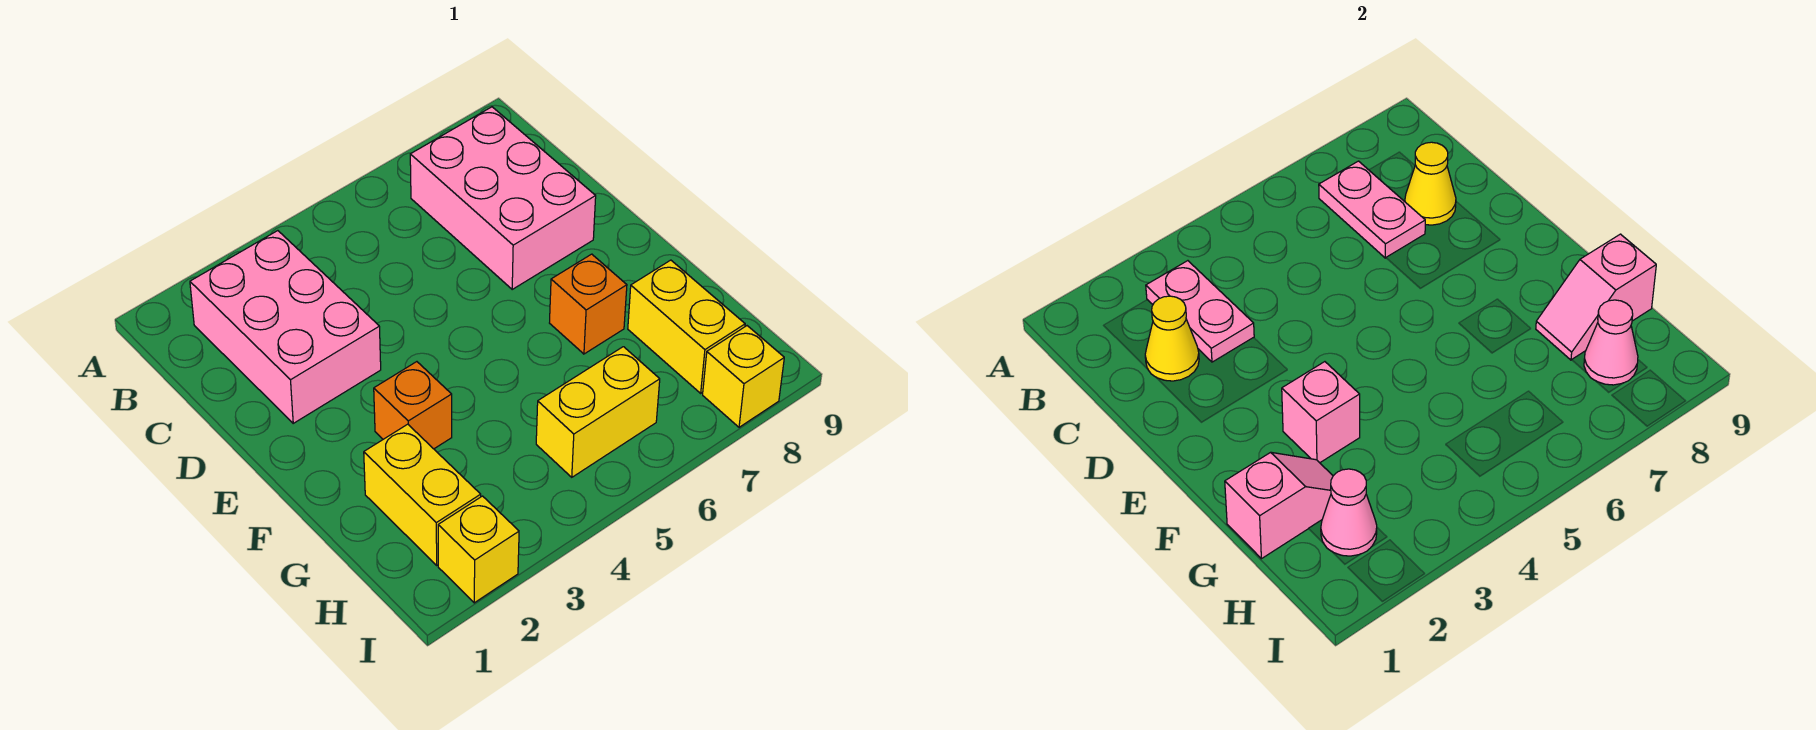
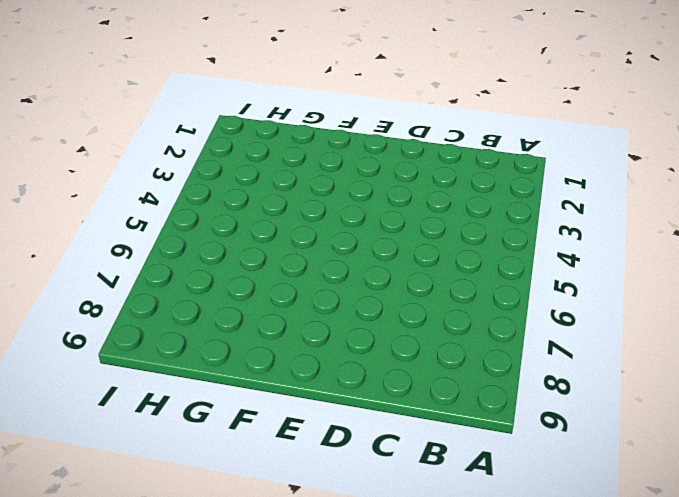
none -> pink 2x3 brick [190,231,381,423]
none -> pink 2x3 brick [410,107,596,289]
none -> orange 1x1 brick [374,362,452,449]

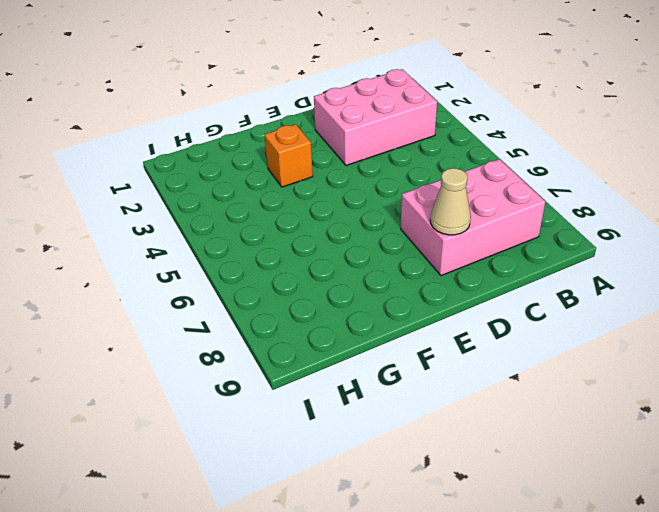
tan 1x1 cone [430,168,471,235] -> none
none -> orange 1x1 brick [550,254,627,354]
none -> yellow 1x2 brick [364,424,481,565]
none -> yellow 1x2 brick [628,260,745,393]

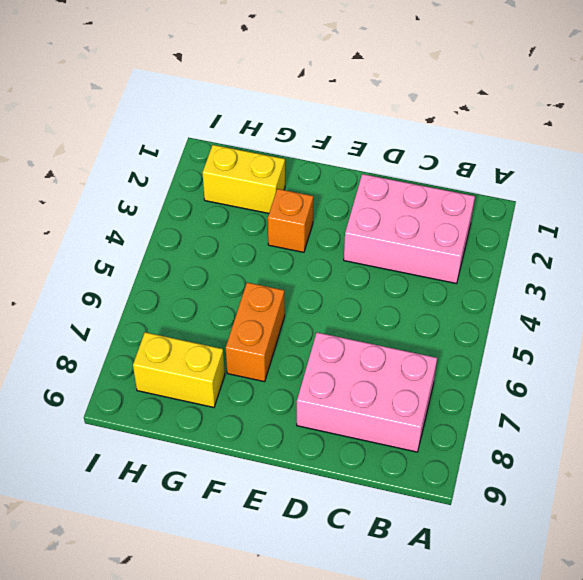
orange 1x2 brick [226,283,285,382] -> orange 1x1 brick [550,254,627,354]
none -> yellow 1x2 brick [536,347,660,477]
none -> yellow 1x1 brick [438,496,519,603]
none -> yellow 1x1 brick [703,326,784,427]

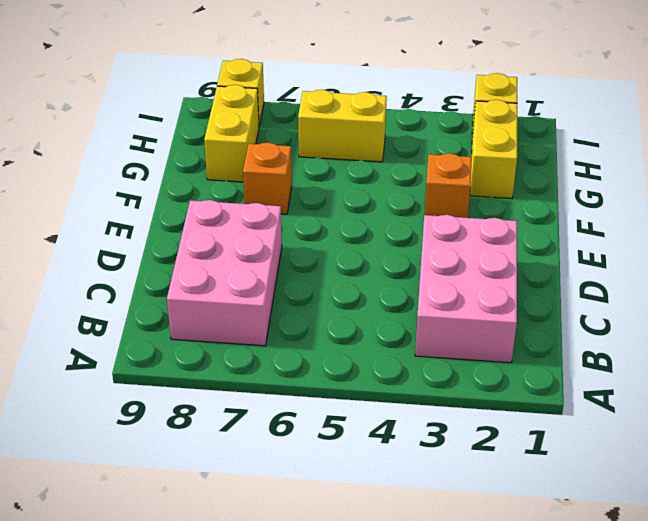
none -> pink 1x2 plate [1146,261,1254,362]
none -> pink 1x2 plate [1319,161,1425,258]
none -> yellow 1x1 cone [1145,296,1199,381]

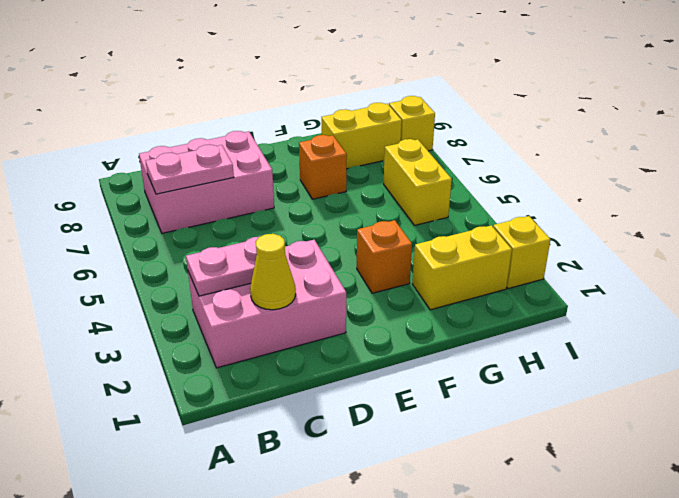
none -> yellow 1x1 cone [1405,142,1456,225]
none -> pink 1x1 brick [1282,362,1360,463]
none -> pink 1x2 slope [1225,452,1333,559]

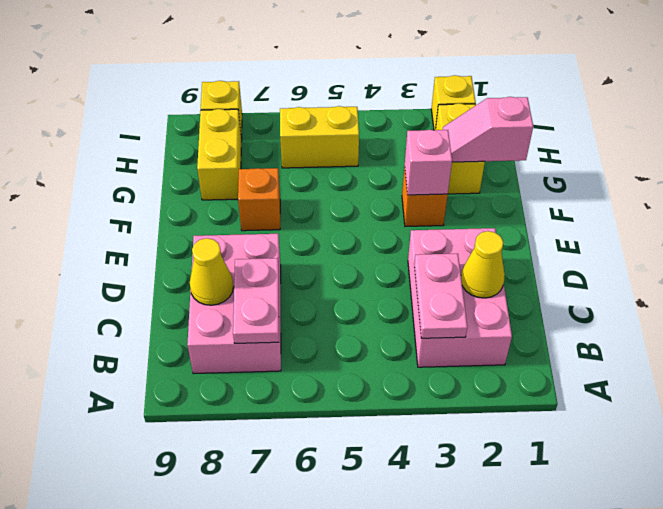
none -> pink 1x2 slope [1536,234,1656,360]
none -> pink 1x1 cone [1321,469,1377,556]
none -> pink 1x1 cone [1584,300,1638,385]

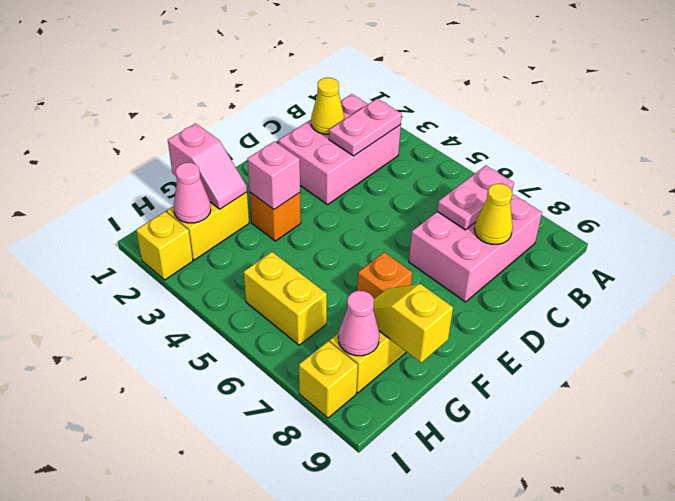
yellow 1x2 slope [373,284,453,363] -> pink 1x2 slope [1536,234,1656,360]

